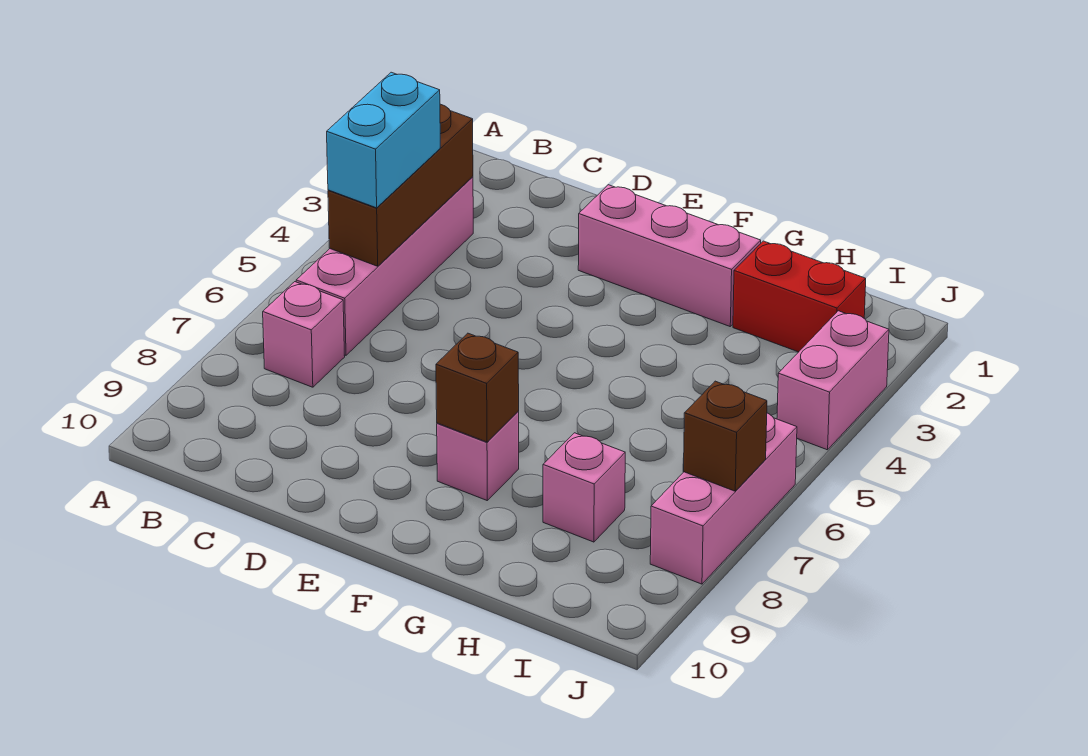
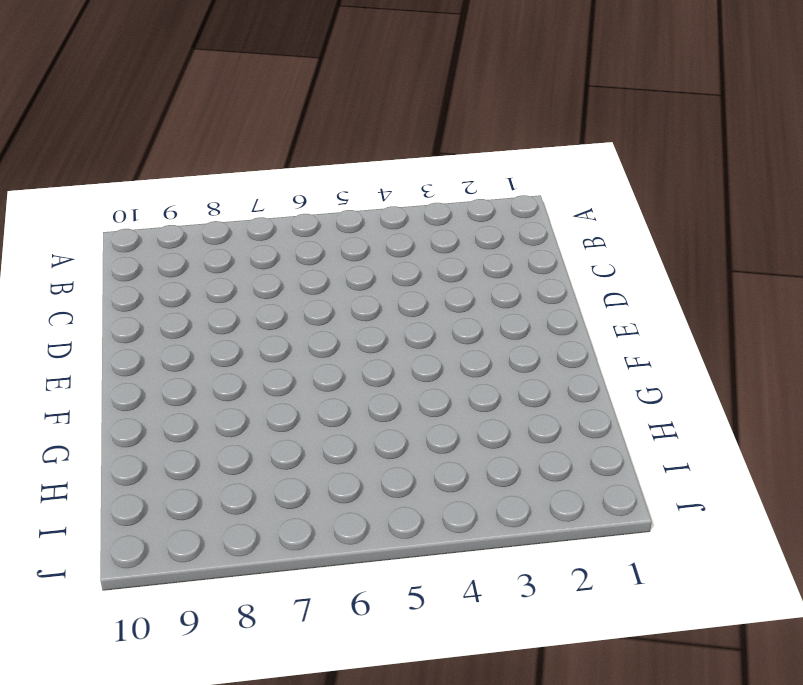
none -> pink 1x4 brick [296,177,473,355]
none -> pink 1x1 brick [263,282,345,387]
none -> pink 1x3 brick [578,185,761,326]

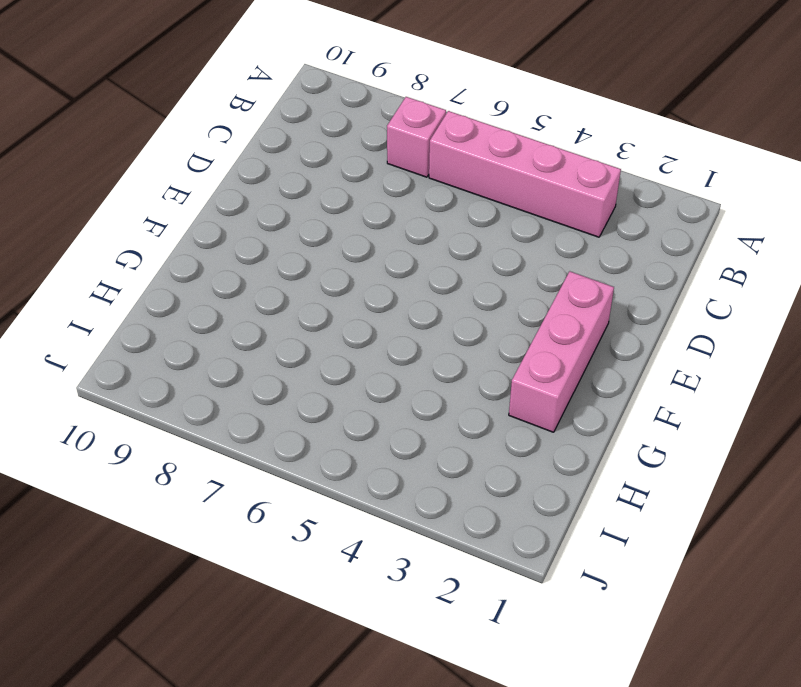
none -> pink 1x1 brick [437,412,519,500]
none -> red 1x2 brick [733,241,866,352]
none -> pink 1x1 brick [543,433,625,542]

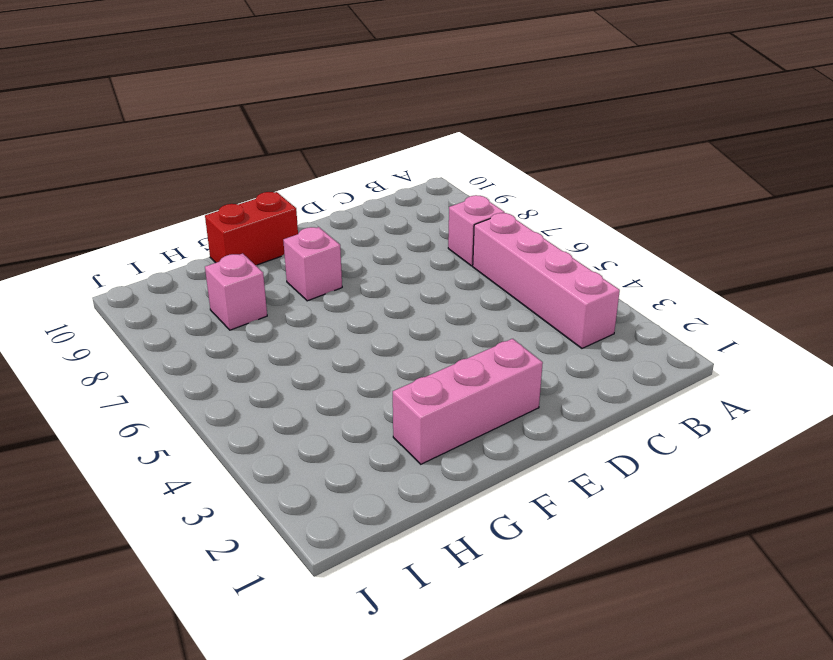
red 1x2 brick [205,192,298,265] -> red 1x2 brick moved to [733,241,866,352]
none -> pink 1x2 brick [777,311,889,450]
none -> pink 1x3 brick [650,413,797,584]
none -> brown 1x3 brick [328,104,473,266]

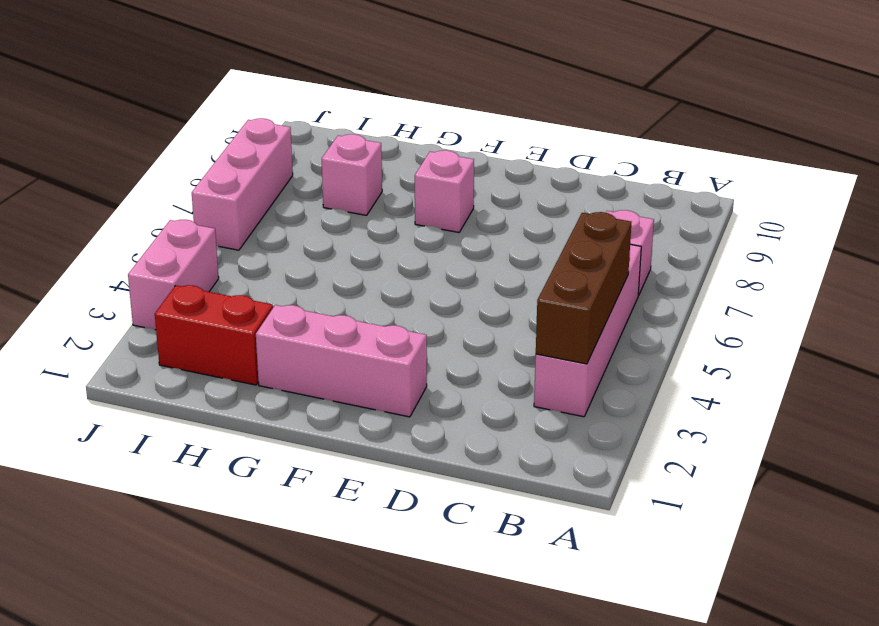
none -> brown 1x1 brick [436,333,519,442]
none -> brown 1x1 brick [683,381,767,491]
none -> cyan 1x2 brick [327,72,440,208]

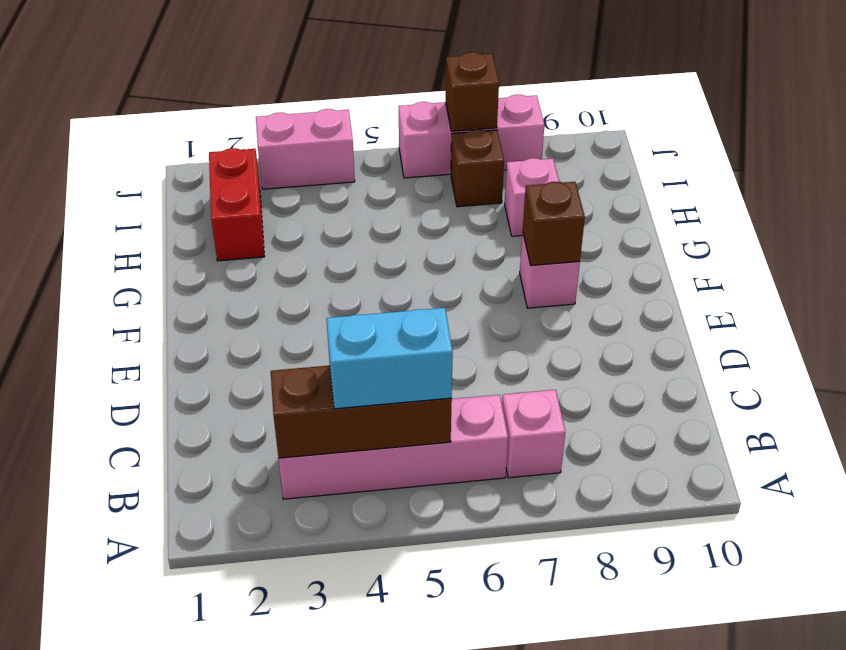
brown 1x1 brick [451,129,504,207] -> none
none -> pink 1x3 brick [578,185,761,326]

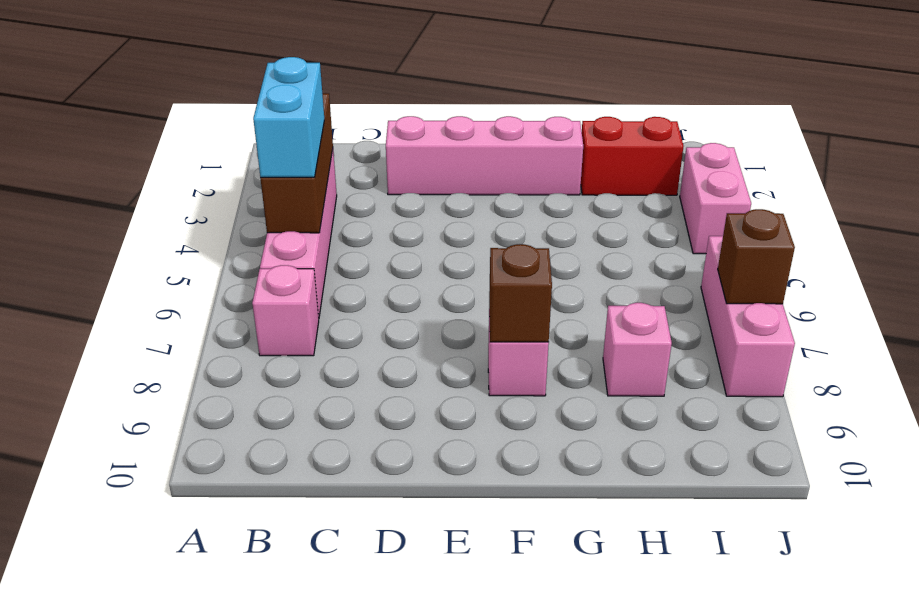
pink 1x4 brick [386,116,583,195] -> pink 1x3 brick [578,185,761,326]

